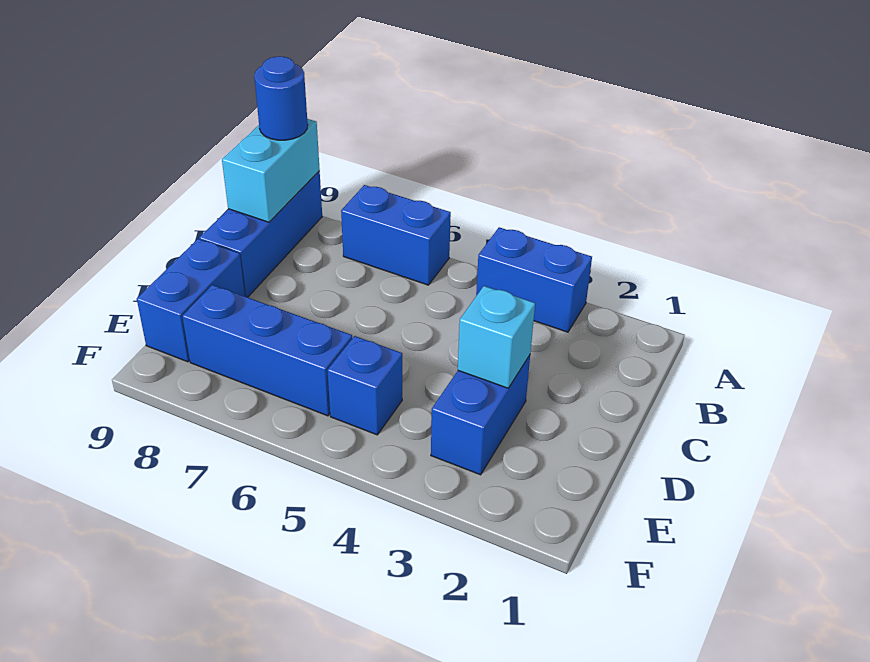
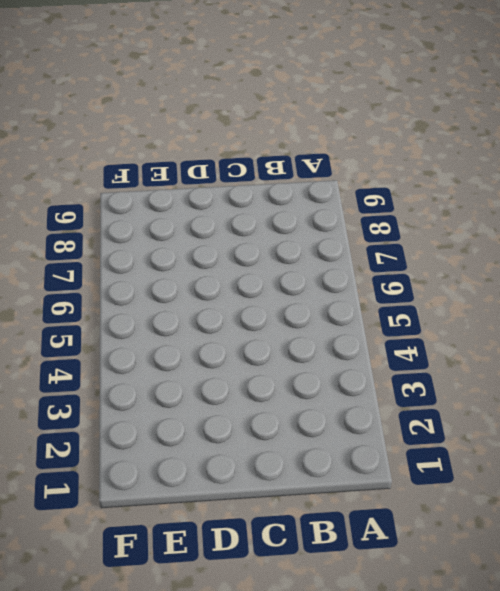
none -> blue 1x2 brick [476,227,592,332]
none -> blue 1x2 brick [341,185,451,285]

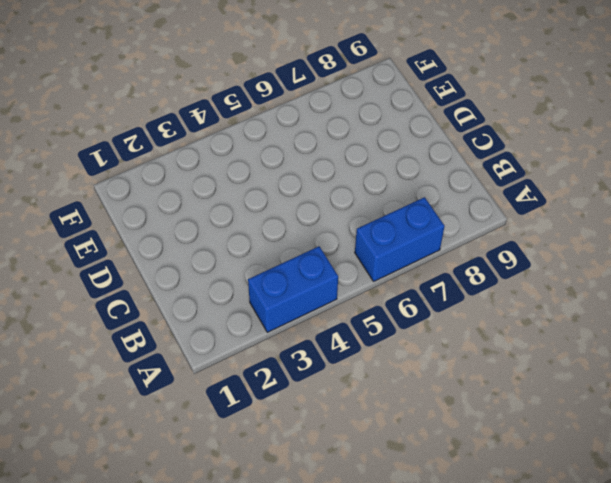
none -> blue 1x3 brick [199,171,322,297]
none -> blue 1x2 brick [431,355,530,475]

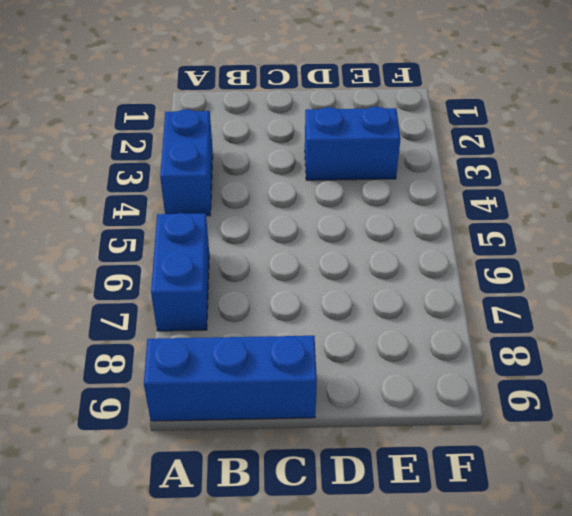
none -> blue 1x2 brick [137,239,245,362]
none -> blue 1x1 brick [328,336,402,435]

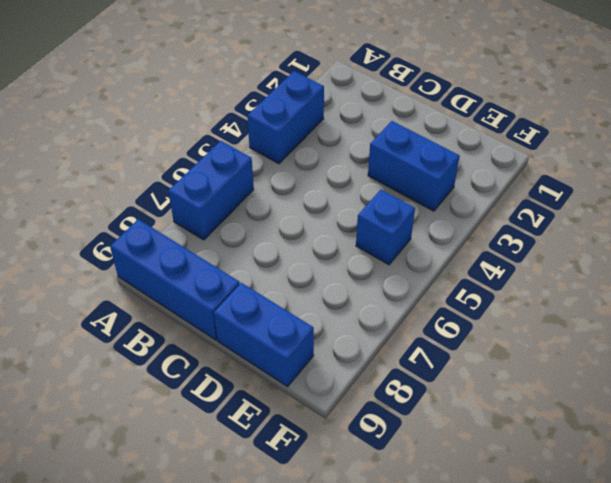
none -> blue 1x3 brick [182,285,352,416]
none -> cyan 1x2 brick [222,119,320,222]

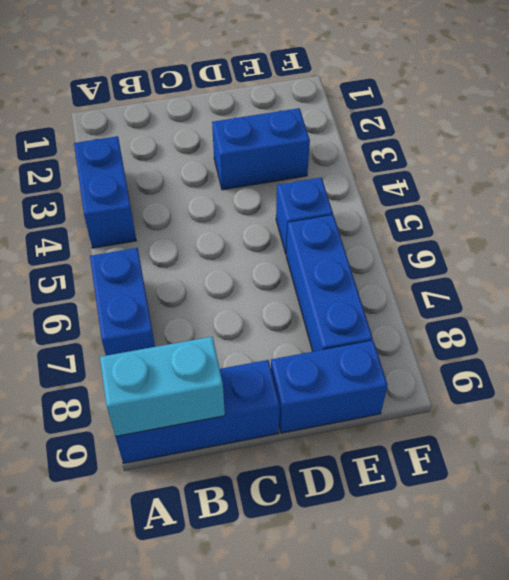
none -> cyan 1x1 brick [458,286,535,388]
none -> blue 1x1 round brick [254,57,308,140]

